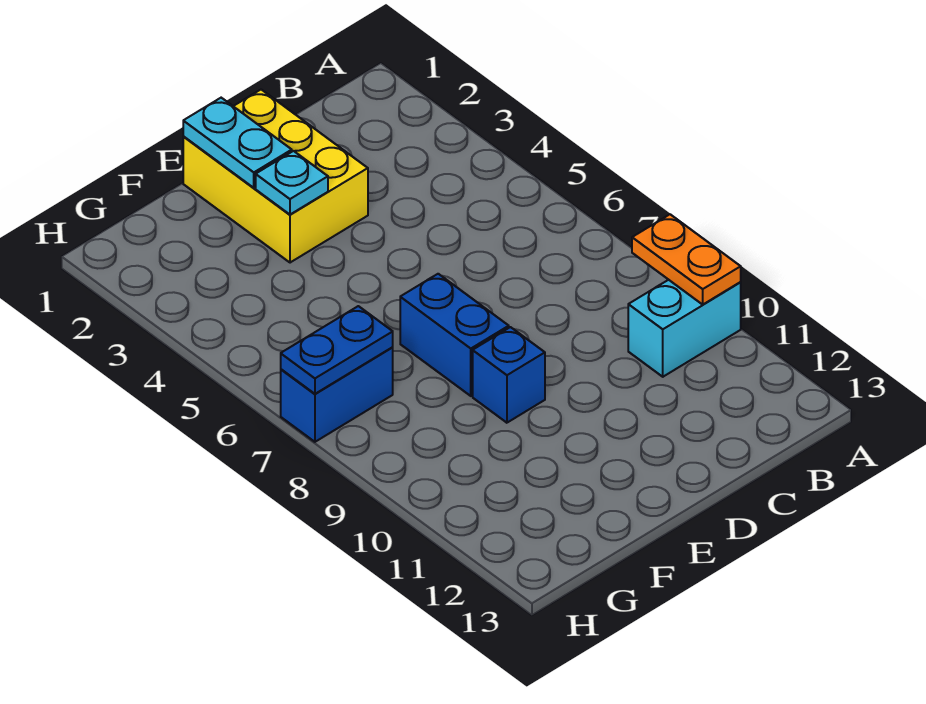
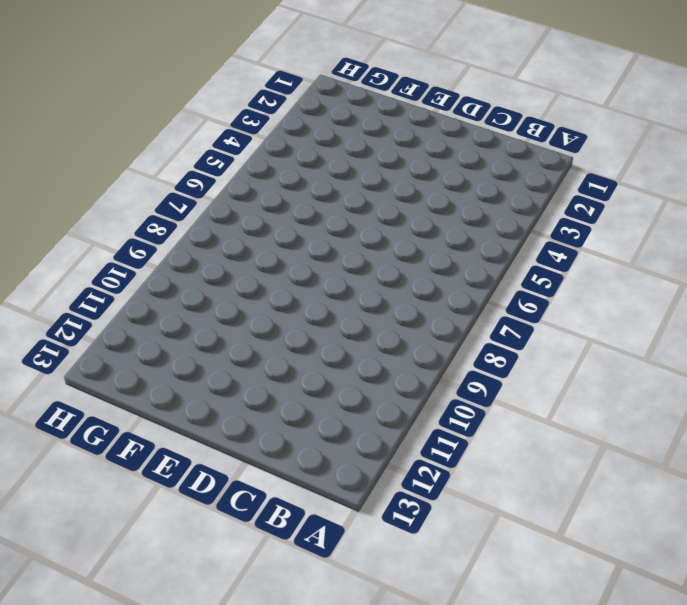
none -> cyan 1x2 brick [628,280,741,377]
none -> yellow 2x3 brick [183,90,368,263]

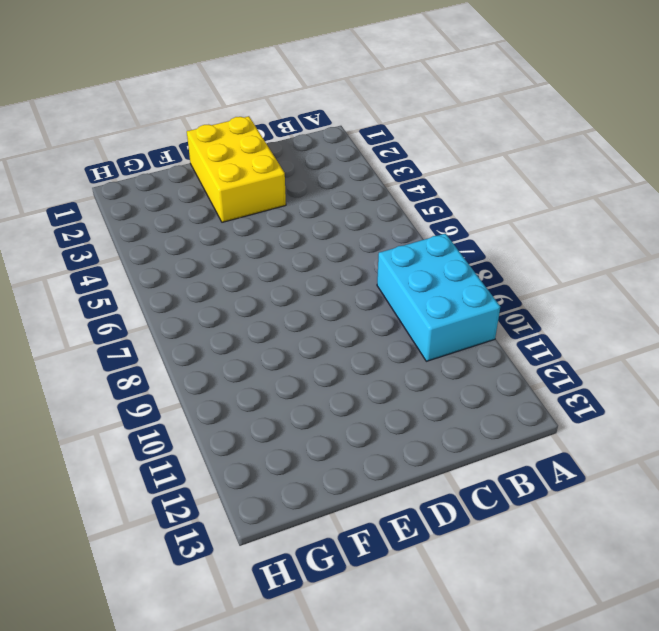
cyan 2x3 brick [377,234,500,361] -> cyan 1x2 brick [628,280,741,377]
none -> blue 1x2 brick [400,274,509,396]
none -> blue 1x1 brick [473,327,545,423]

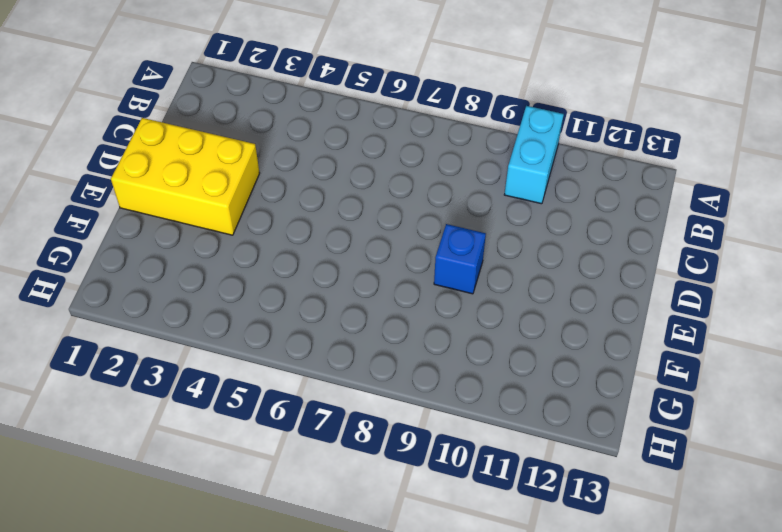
none -> blue 1x2 brick [400,274,509,396]
none -> blue 1x2 brick [281,347,393,442]

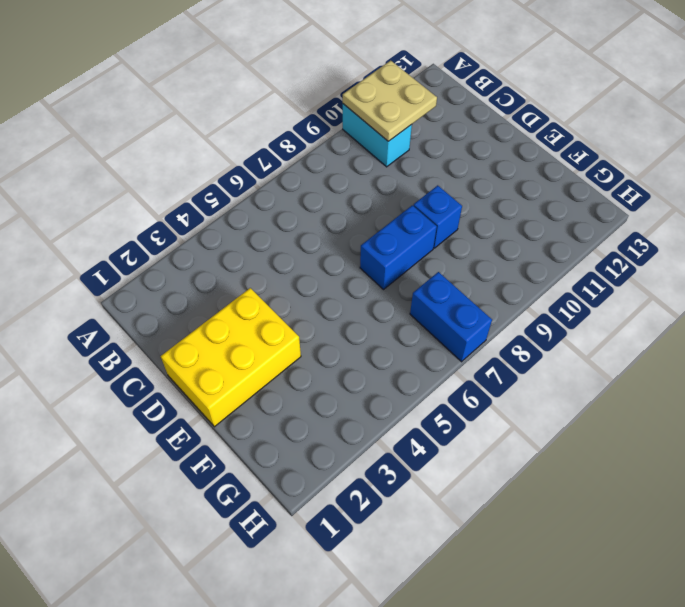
tan 2x2 plate [343,61,437,141] -> orange 1x2 plate [632,214,741,304]
none -> cyan 1x2 plate [183,98,292,188]
none -> cyan 1x1 plate [256,151,328,214]

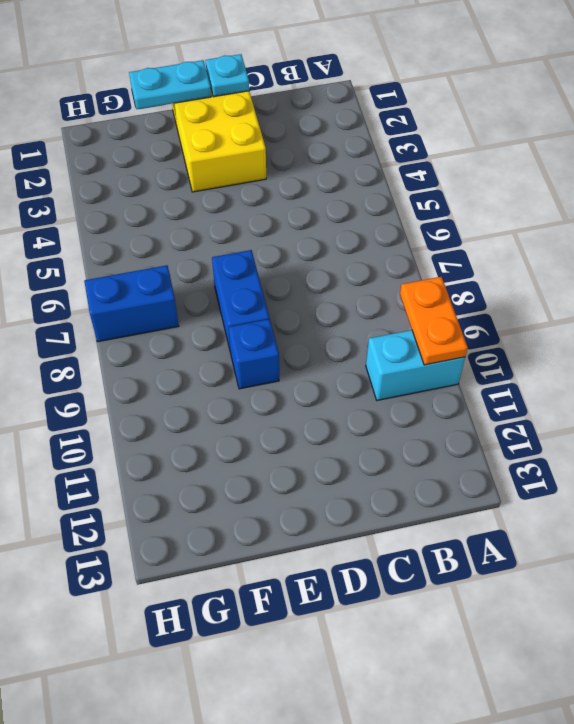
cyan 1x1 plate [206,54,249,97] -> cyan 1x1 plate moved to [256,151,328,214]
cyan 1x2 plate [129,60,211,109] -> cyan 1x2 plate turned to [183,98,292,188]
none -> blue 1x2 plate [281,306,393,394]

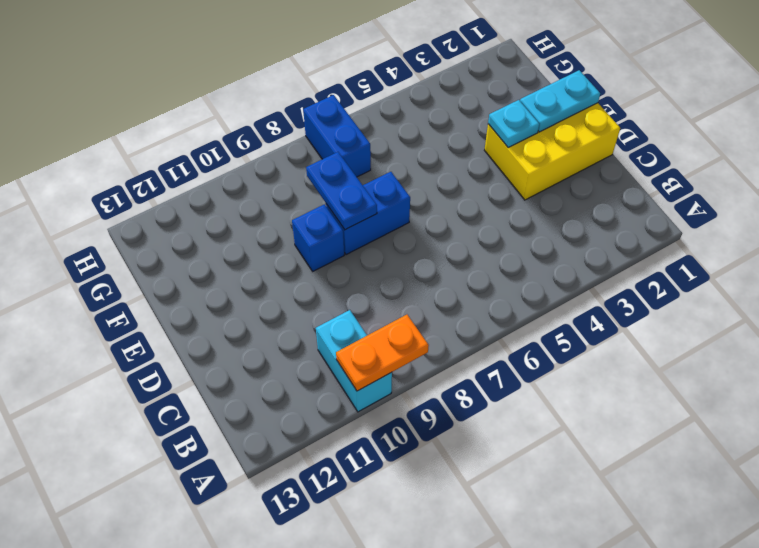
blue 1x2 plate [306,152,377,230] -> blue 1x2 plate moved to [281,306,393,394]

